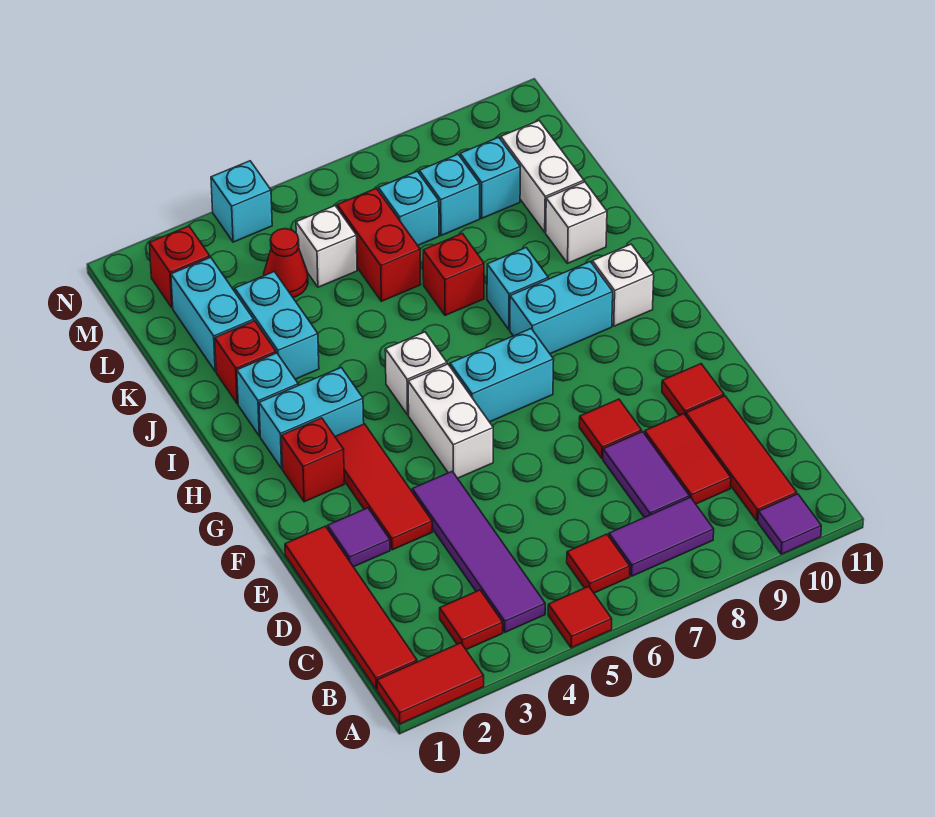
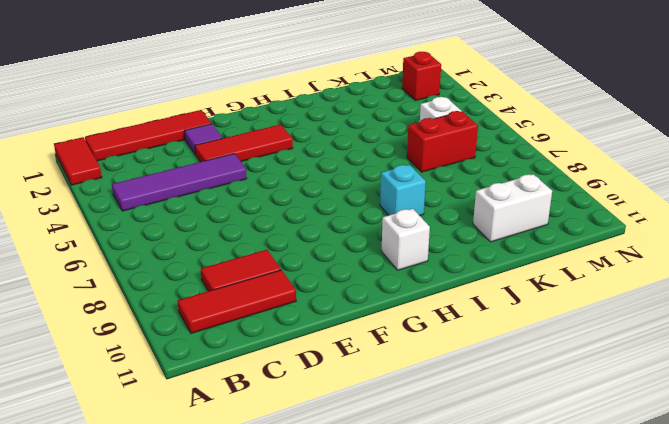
none -> red 1x1 tile [548,586,612,648]
none -> purple 1x1 tile [758,494,821,554]
none -> red 1x1 tile [440,590,503,650]
none -> red 1x1 tile [567,534,630,593]

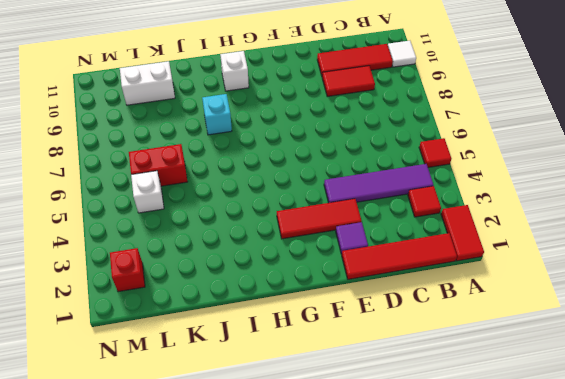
white 1x1 tile [388,41,416,67] -> purple 1x1 tile [758,494,821,554]
none -> red 1x1 tile [567,534,630,593]
none -> purple 1x2 tile [609,497,714,576]
none -> purple 1x2 tile [603,432,689,518]
none -> red 1x1 tile [579,399,642,458]

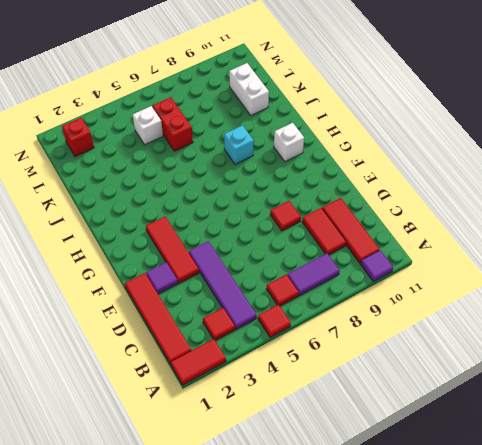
none -> purple 1x2 tile [603,432,689,518]
none -> red 1x1 tile [662,364,724,416]
none -> white 1x2 brick [408,364,493,478]
none -> red 1x1 brick [282,418,344,502]

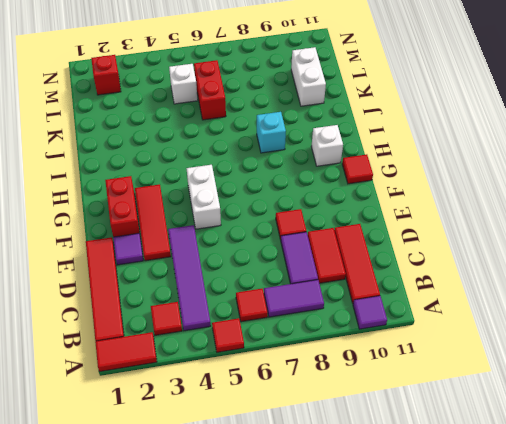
red 1x2 brick [105,176,140,237] -> red 1x1 brick [282,418,344,502]
red 1x1 tile [342,154,373,184] -> red 1x1 tile moved to [662,364,724,416]
none -> cyan 1x2 brick [450,329,554,422]
none -> cyan 1x2 brick [259,367,364,469]
none -> white 1x1 brick [385,332,447,415]
none -> cyan 1x2 brick [510,262,613,354]

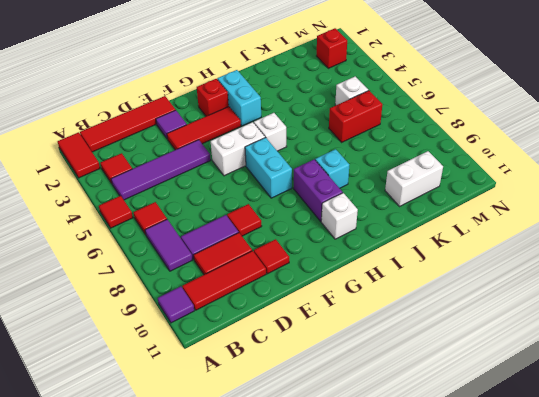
purple 1x2 brick [294,159,343,221] -> cyan 1x2 brick [510,262,613,354]
none -> cyan 1x1 brick [237,353,298,436]
none -> red 1x1 brick [215,321,276,404]
none -> cyan 1x2 brick [235,272,319,379]
none -> red 1x1 brick [423,233,484,315]

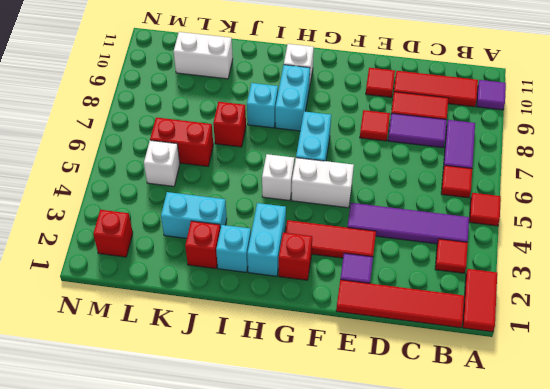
none -> white 1x1 brick [546,182,607,263]
none -> cyan 1x2 brick [171,257,254,372]
none -> red 1x1 cone [264,229,308,297]
none -> cyan 1x1 brick [378,171,439,245]

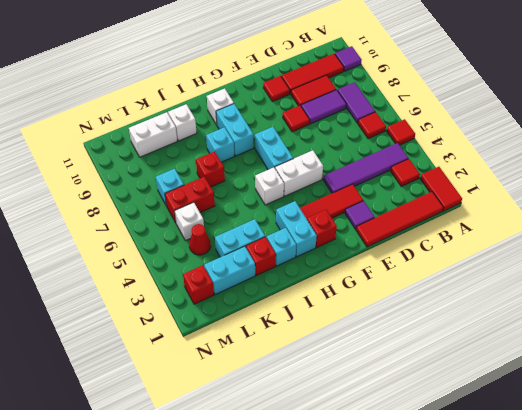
none -> cyan 1x1 brick [419,154,480,236]
none -> cyan 1x1 brick [460,137,520,218]
none -> cyan 1x1 brick [211,161,272,242]

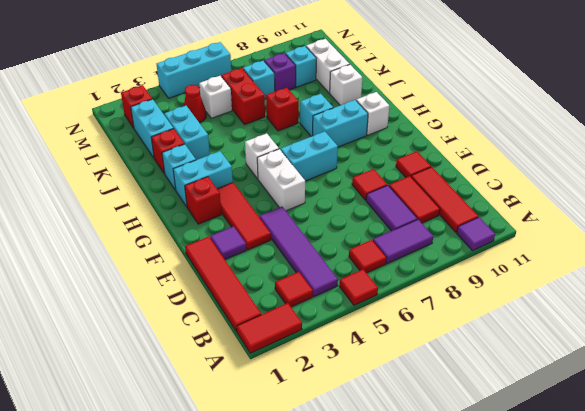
purple 1x1 brick [264,53,296,92] -> cyan 1x1 brick [419,154,480,236]
cyan 1x3 brick [157,42,231,98] -> cyan 1x1 brick [211,161,272,242]

